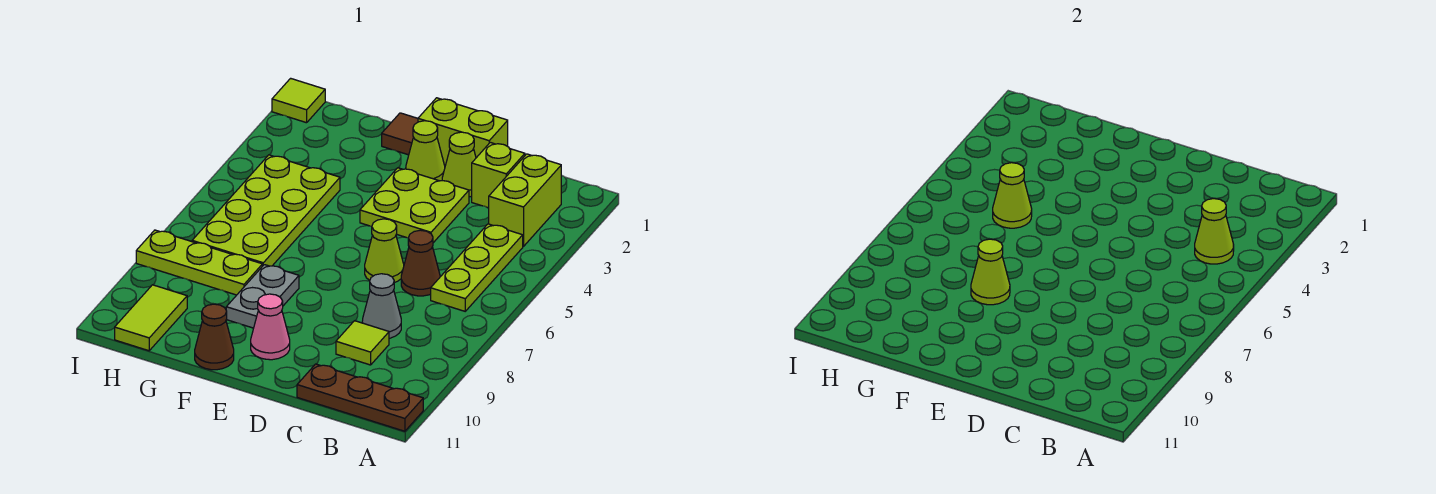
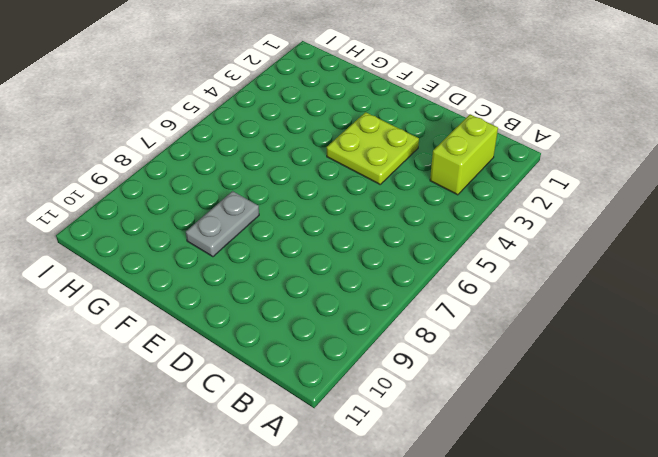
none -> brown 1x3 plate [297,364,423,431]
none -> lime 1x3 plate [431,224,523,311]
none -> lime 1x1 brick [472,142,525,208]

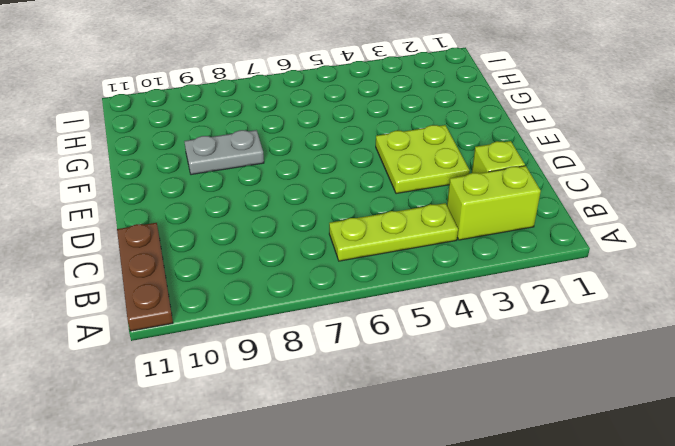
none -> brown 1x1 cone [401,230,440,296]
none -> grey 1x1 cone [362,274,401,338]
none -> lime 1x1 tile [336,321,389,365]

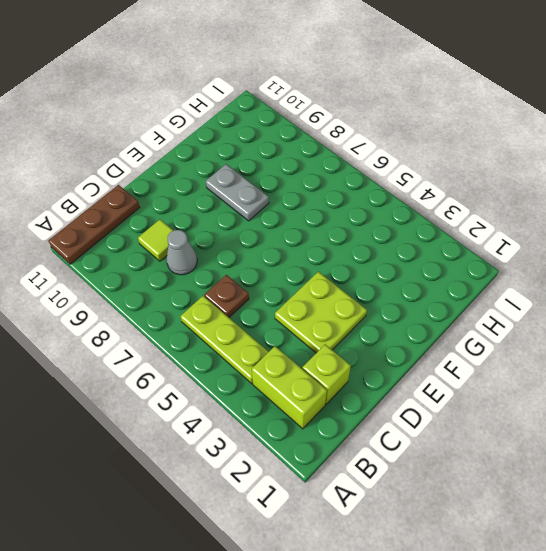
brown 1x1 plate [204,275,249,317] -> brown 1x1 cone [401,230,440,296]
none -> lime 1x2 brick [418,98,508,166]
none -> lime 1x1 cone [442,132,476,197]
none -> lime 1x1 cone [365,219,404,283]

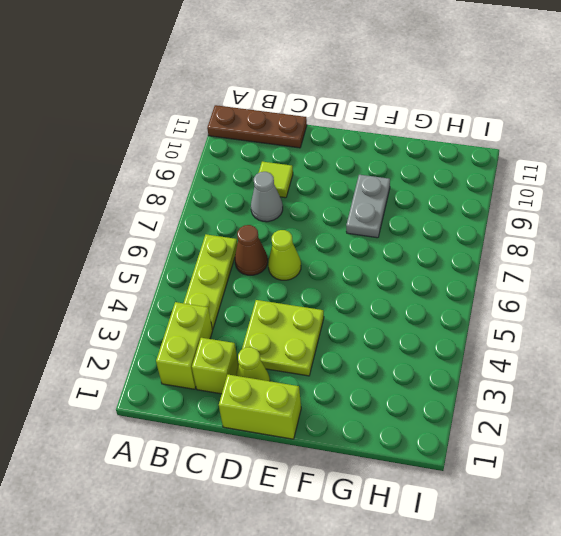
none -> lime 1x1 cone [406,121,445,181]
none -> pink 1x1 cone [251,294,290,360]
none -> brown 1x1 tile [382,113,418,155]

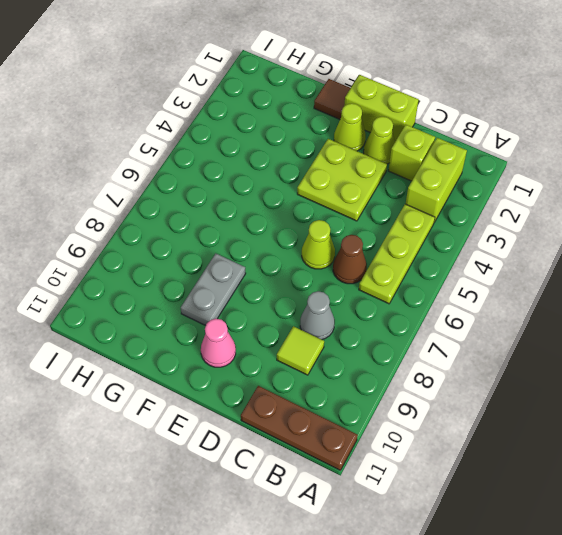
none -> brown 1x1 cone [195,304,234,370]
none -> lime 2x4 plate [192,155,340,266]
none -> lime 1x3 plate [136,230,262,295]

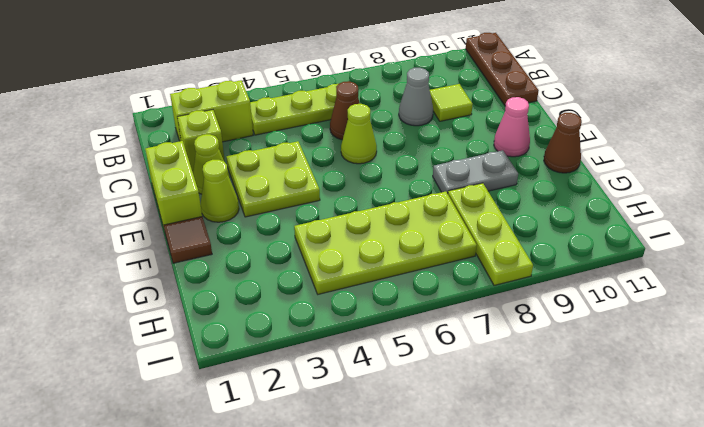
none -> lime 1x2 tile [115,285,187,351]
none -> lime 1x1 tile [272,78,325,123]
none -> lime 1x1 cone [1195,199,1234,264]

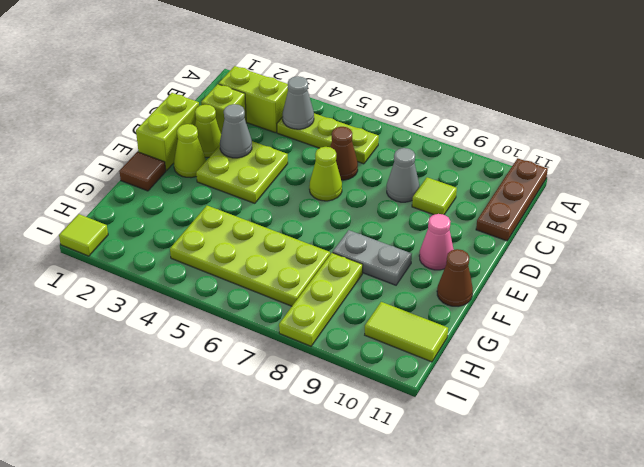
grey 1x1 cone [283,76,314,129] -> lime 1x1 cone [1195,199,1234,264]
grey 1x1 cone [220,104,252,158] -> none
none -> lime 1x1 cone [971,239,1010,305]
none -> lime 1x1 cone [993,163,1032,228]

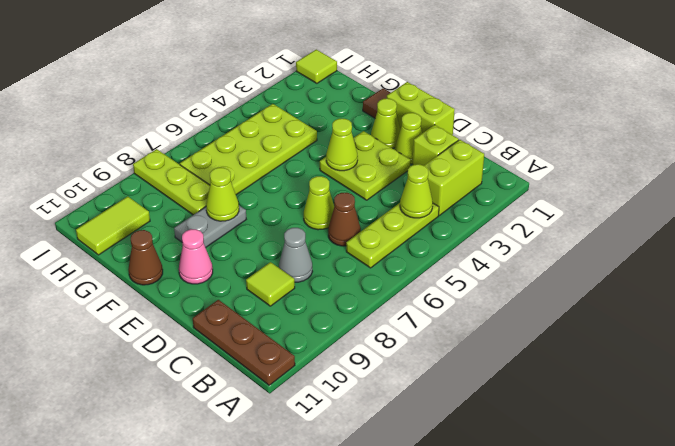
lime 1x1 cone [326,119,358,171] -> lime 1x1 cone moved to [993,163,1032,228]

